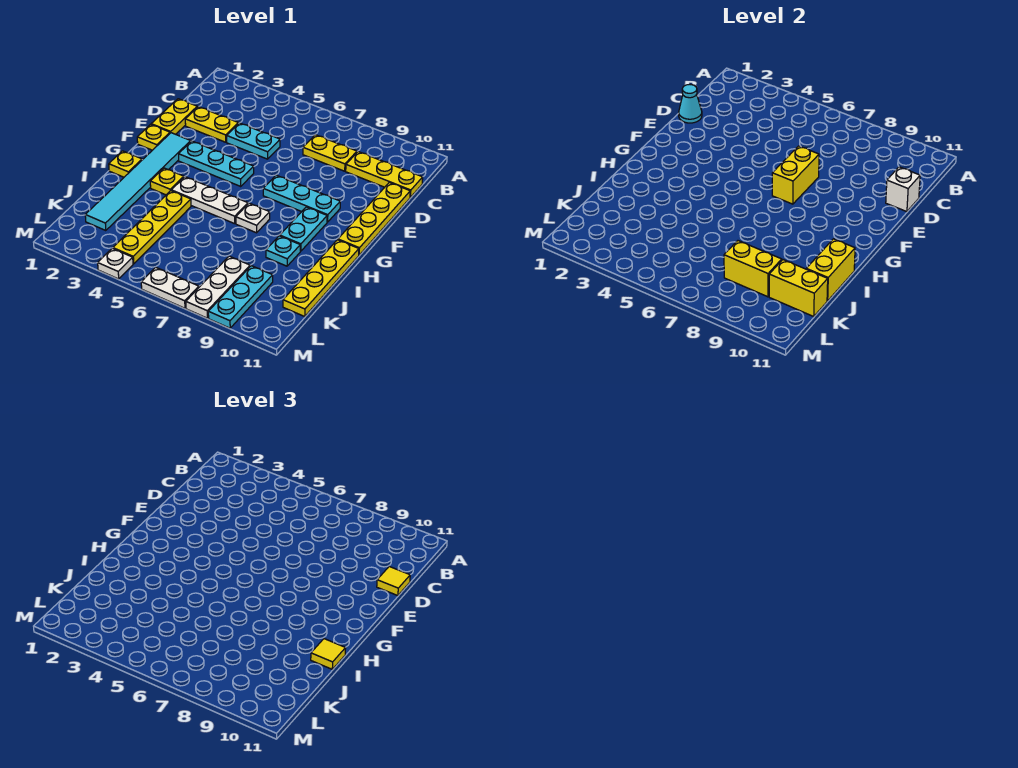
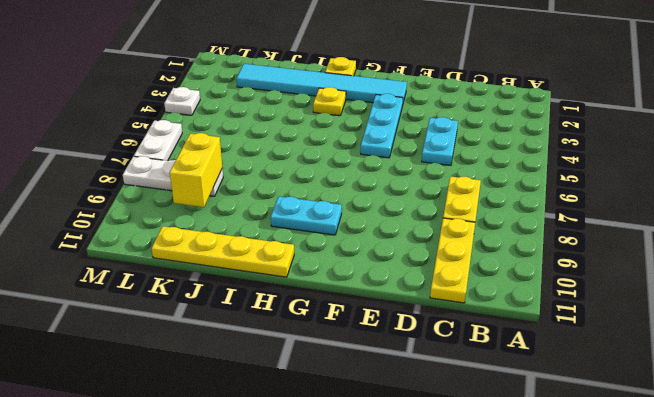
none -> yellow 1x2 plate [151,99,197,134]
none -> yellow 1x2 plate [185,107,238,142]
none -> yellow 1x4 plate [338,183,410,255]
none -> yellow 1x1 plate [137,124,170,150]

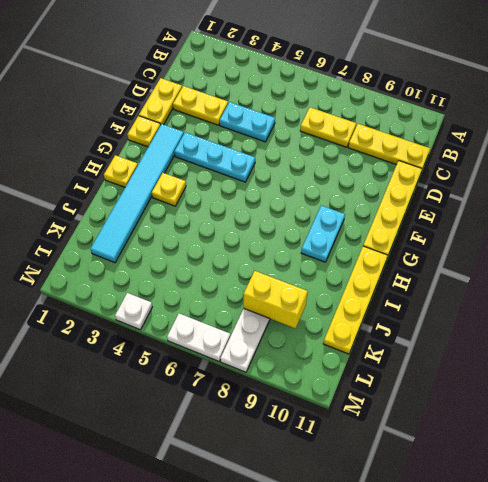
none -> cyan 1x3 plate [263,175,340,222]
none -> white 1x3 plate [171,177,248,224]
none -> white 1x1 plate [236,203,270,233]
none -> yellow 1x4 plate [113,191,191,264]

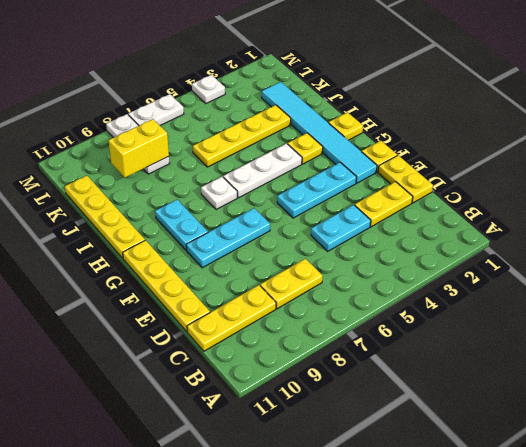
yellow 1x4 plate [193,105,291,167] -> yellow 1x4 plate turned to [113,191,191,264]
none -> cyan 1x1 plate [266,236,300,266]
none -> cyan 1x3 plate [208,266,273,328]
none -> cyan 1x1 cone [679,85,702,123]
none -> white 1x1 brick [886,167,920,212]

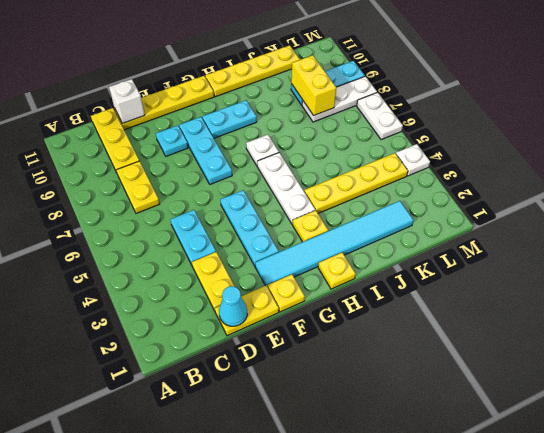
cyan 1x1 plate [156,125,188,156] -> cyan 1x1 plate moved to [266,236,300,266]
none -> yellow 1x2 brick [772,146,819,204]
none -> yellow 1x2 brick [807,239,855,301]
none -> yellow 1x2 brick [769,260,828,316]
none -> yellow 1x1 tile [377,567,410,596]

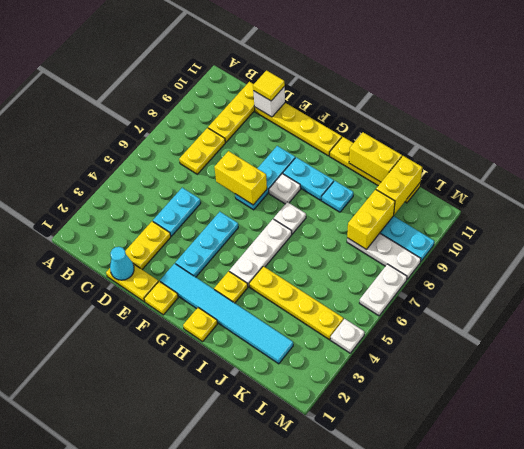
white 1x1 plate [269,174,301,204] -> none
none -> yellow 1x1 tile [311,639,346,669]

